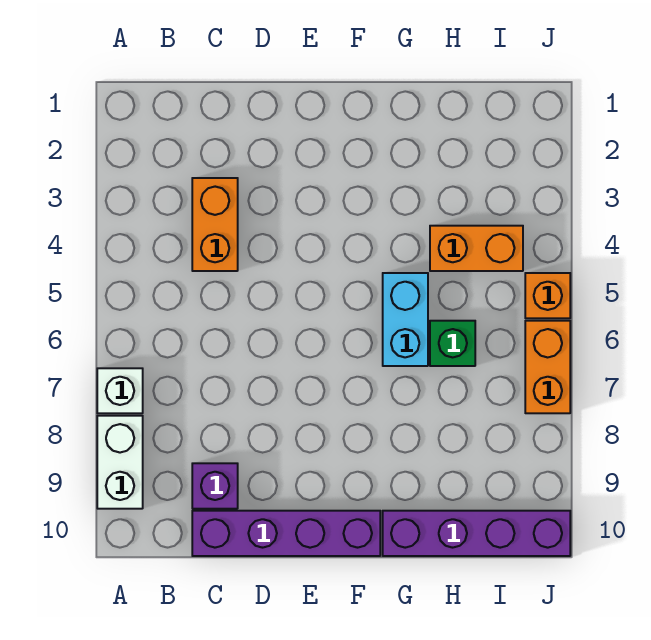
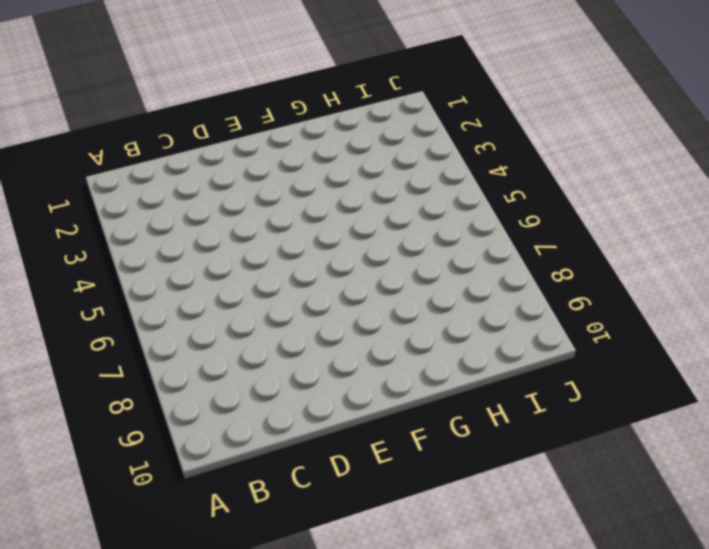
none -> white 1x1 brick [97,368,143,413]
none -> white 1x2 brick [97,416,143,509]

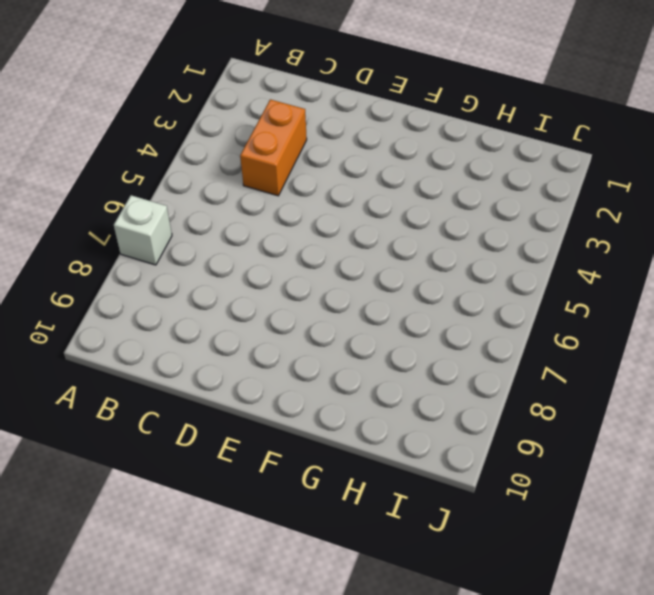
none -> white 1x2 brick [97,416,143,509]
none -> purple 1x1 brick [192,463,238,509]

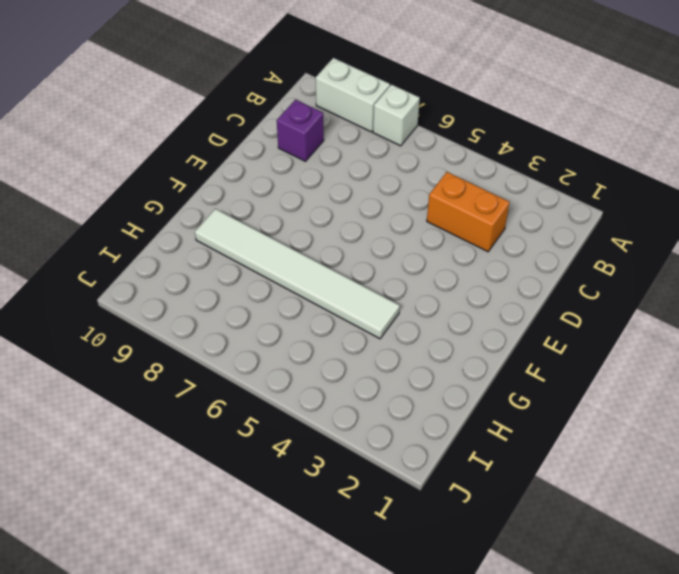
white 1x6 tile [195,209,400,339] -> cyan 1x2 brick [383,273,428,366]
none -> purple 1x4 brick [192,511,380,556]
none -> purple 1x4 brick [383,511,570,556]

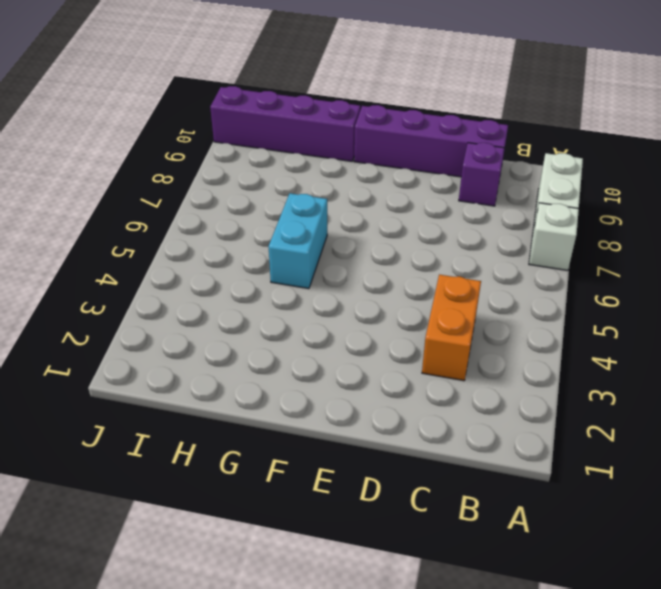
none -> orange 1x2 brick [430,226,523,271]
none -> green 1x1 brick [430,321,475,366]

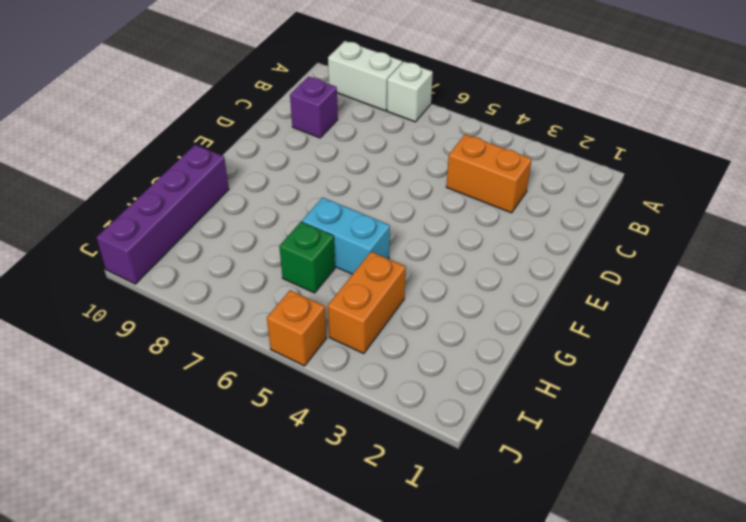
none -> purple 1x4 brick [192,511,380,556]
none -> orange 1x2 brick [525,321,570,413]

